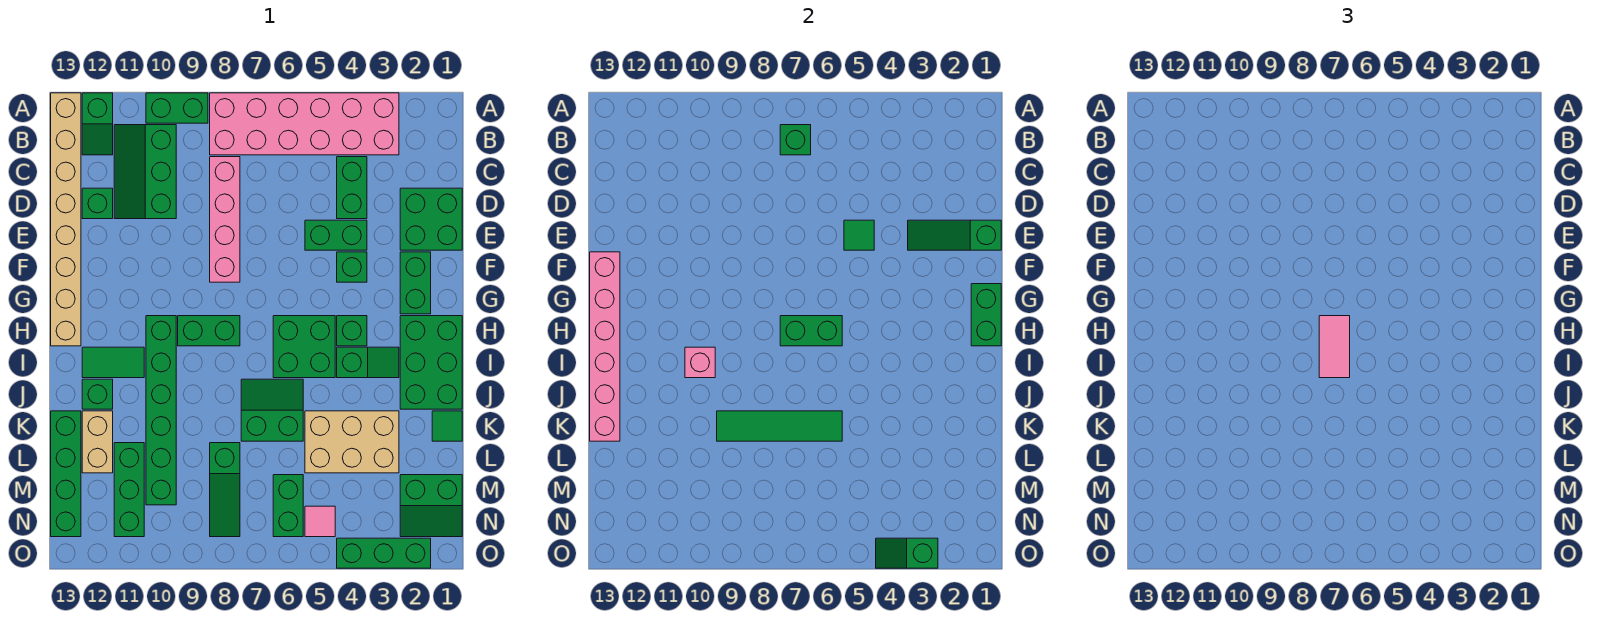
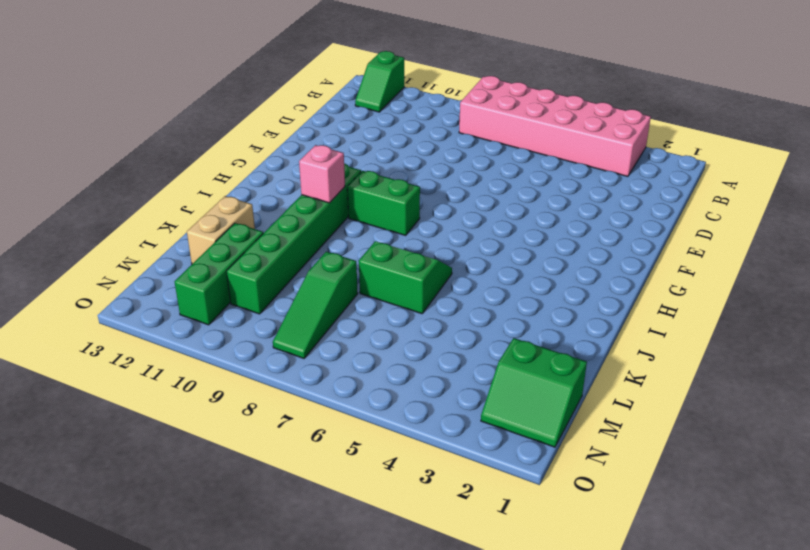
none -> green 1x2 brick [146,93,208,123]
none -> tan 1x8 brick [51,93,81,346]
none -> green 2x3 slope [114,125,176,219]
none -> green 1x2 brick [337,157,367,219]

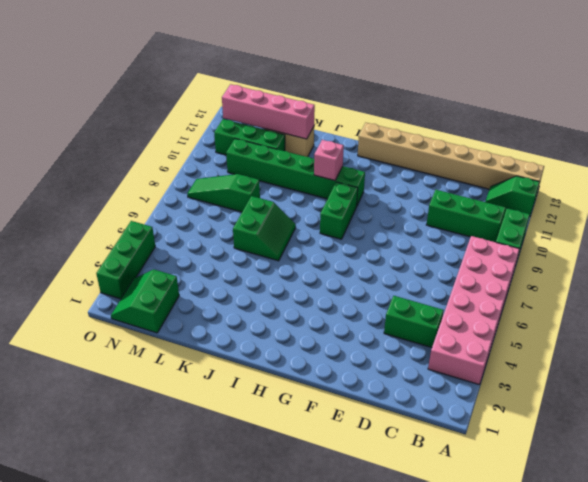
pink 1x4 brick [222,84,315,139] -> pink 1x4 brick moved to [210,157,240,282]
none -> green 2x2 brick [400,188,462,250]
none -> green 1x1 brick [82,188,113,219]
none -> green 1x2 brick [305,220,367,250]
none -> green 1x2 brick [400,252,431,314]

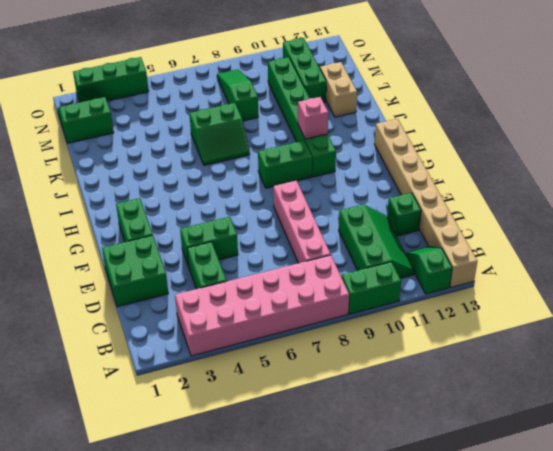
none -> green 1x1 brick [337,252,367,282]
none -> green 2x3 brick [400,316,462,409]
none -> green 1x1 brick [337,316,367,346]
none -> green 2x2 brick [273,316,335,378]

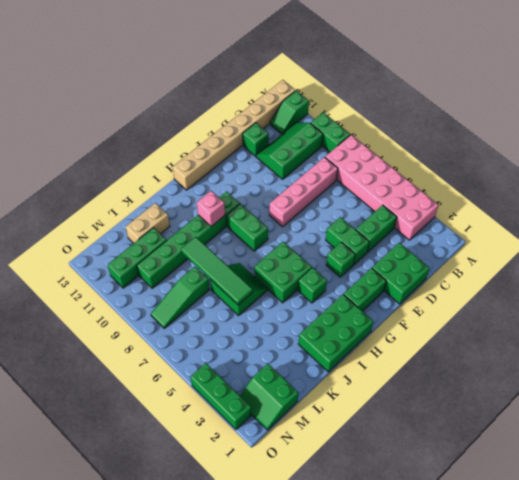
none -> green 1x2 slope [337,347,399,378]
none -> green 1x2 tile [82,347,144,378]
none -> green 1x1 brick [82,379,113,409]
none -> green 1x1 tile [432,411,462,441]

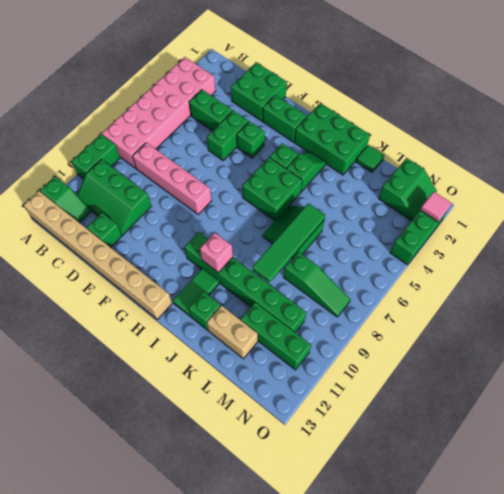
pink 1x1 tile [420,192,452,222] -> pink 1x1 tile moved to [305,506,335,537]
none -> green 1x2 brick [178,316,240,346]
none -> tan 2x3 brick [305,411,399,473]
none -> green 1x4 brick [51,411,81,537]
none -> green 1x2 brick [273,475,303,537]

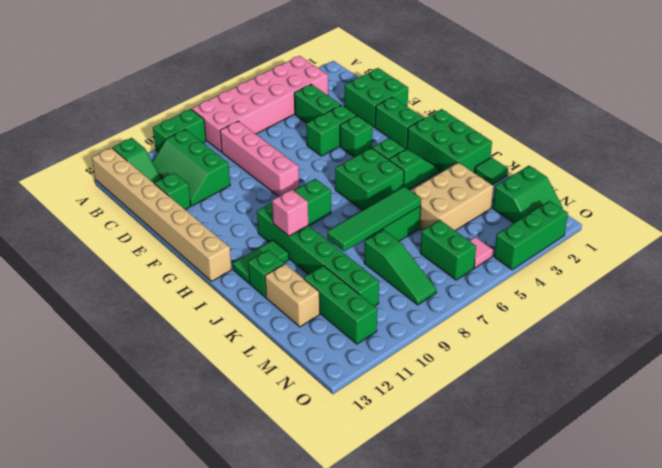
none -> green 1x4 brick [51,411,81,537]
none -> green 1x1 brick [780,125,811,155]
none -> green 1x3 slope [908,220,1001,250]
none -> green 1x1 tile [844,220,874,250]

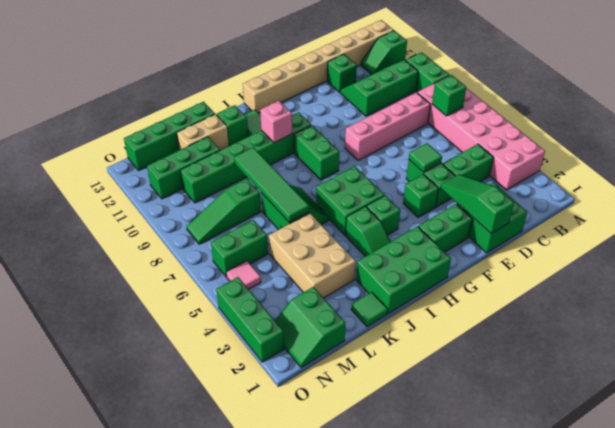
none -> pink 1x6 brick [590,252,620,441]
none -> green 1x2 brick [971,284,1001,346]
none -> green 1x2 brick [780,316,842,346]
none -> green 1x2 slope [876,538,938,568]

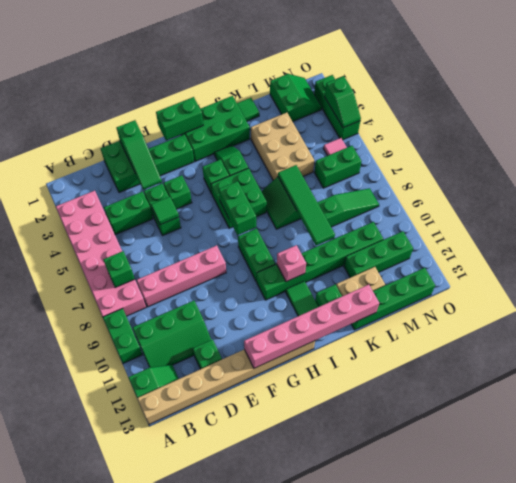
none -> pink 1x2 tile [1319,316,1350,378]

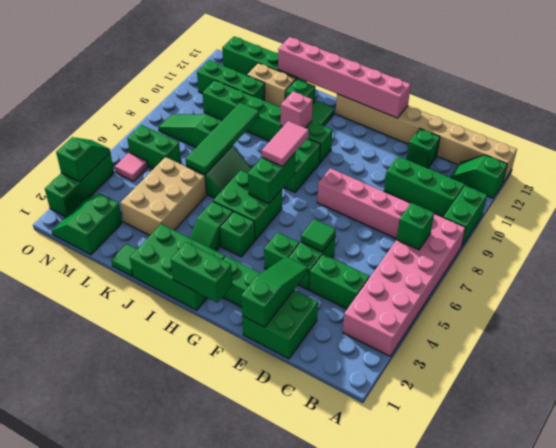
pink 1x2 tile [262,121,309,166] -> pink 1x2 tile turned to [1319,316,1350,378]

